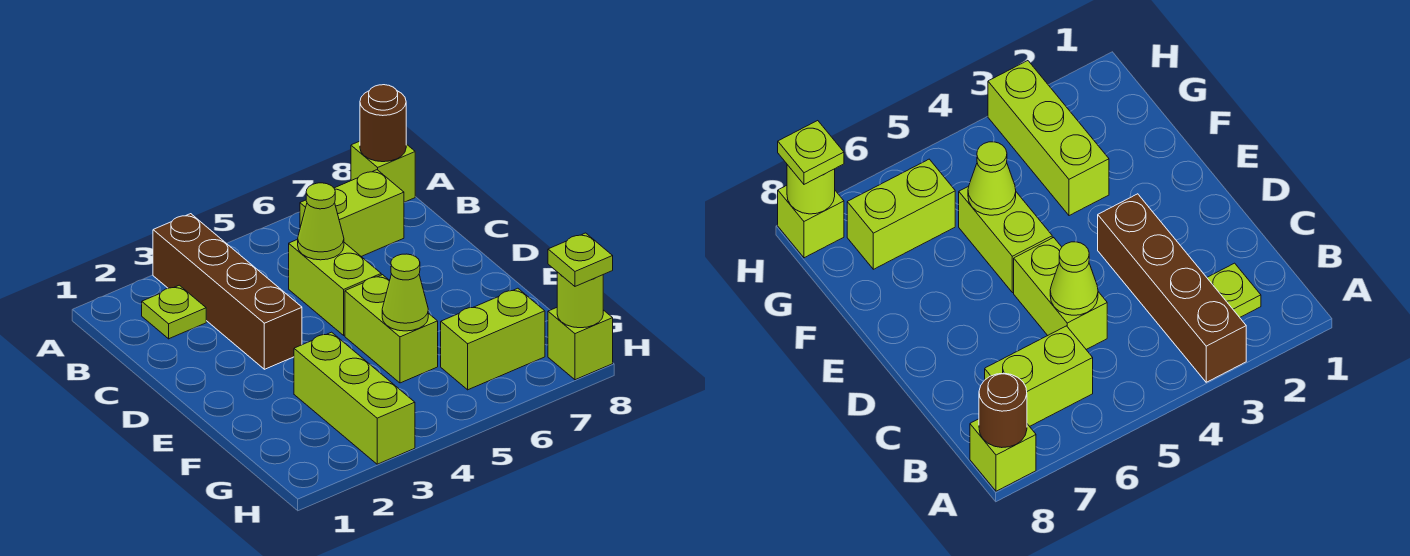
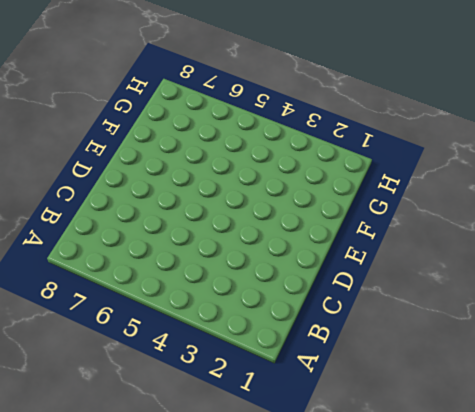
none -> brown 1x4 brick [153,214,302,369]
none -> lime 1x1 brick [351,141,415,202]
none -> lime 1x1 plate [142,285,206,339]

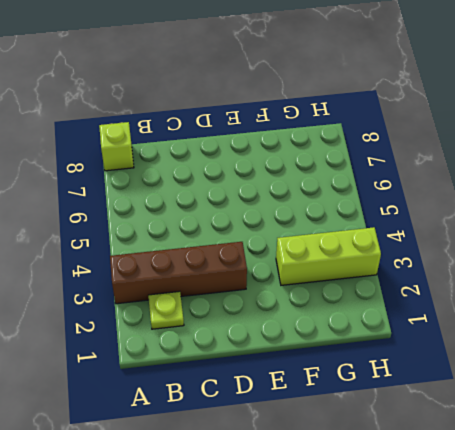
none -> lime 1x2 brick [300,170,404,256]
none -> lime 1x2 brick [289,239,381,335]
none -> lime 1x2 brick [345,275,438,383]

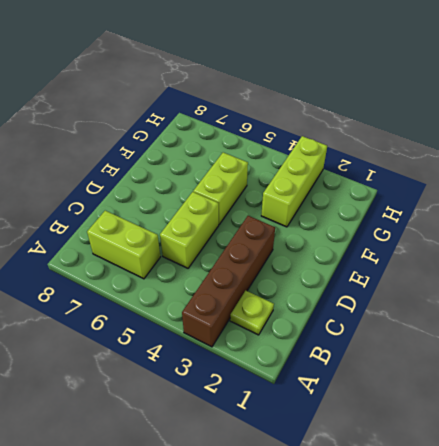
none -> lime 1x1 brick [351,141,415,202]
none -> lime 1x2 brick [441,288,545,390]
none -> lime 1x1 brick [548,308,613,380]

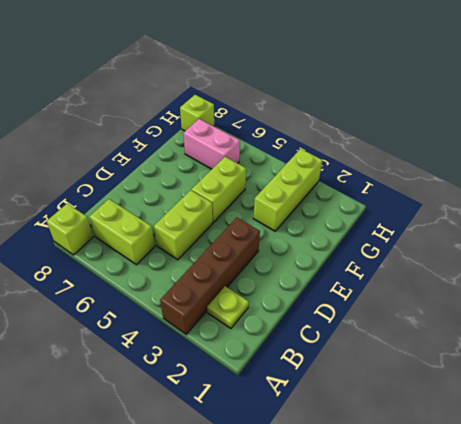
pink 1x2 brick [184,119,240,169] -> lime 1x2 brick [441,288,545,390]
none -> brown 1x1 round brick [360,85,406,162]
none -> lime 1x1 cone [298,183,344,260]
none -> lime 1x1 cone [382,254,428,331]

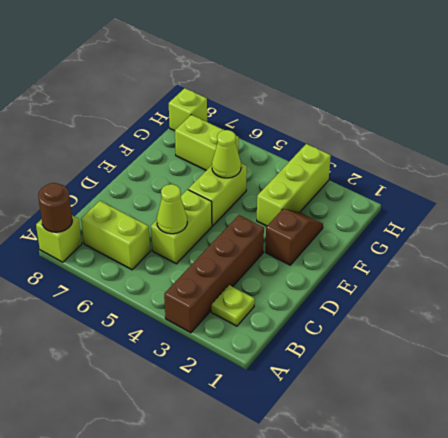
brown 1x2 slope [265,209,323,265] -> none
none -> lime 1x1 round brick [557,272,603,328]
none -> lime 1x1 plate [548,233,613,286]

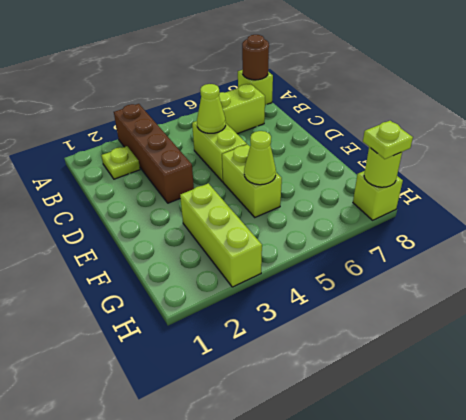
none -> lime 1x2 brick [441,288,545,390]

